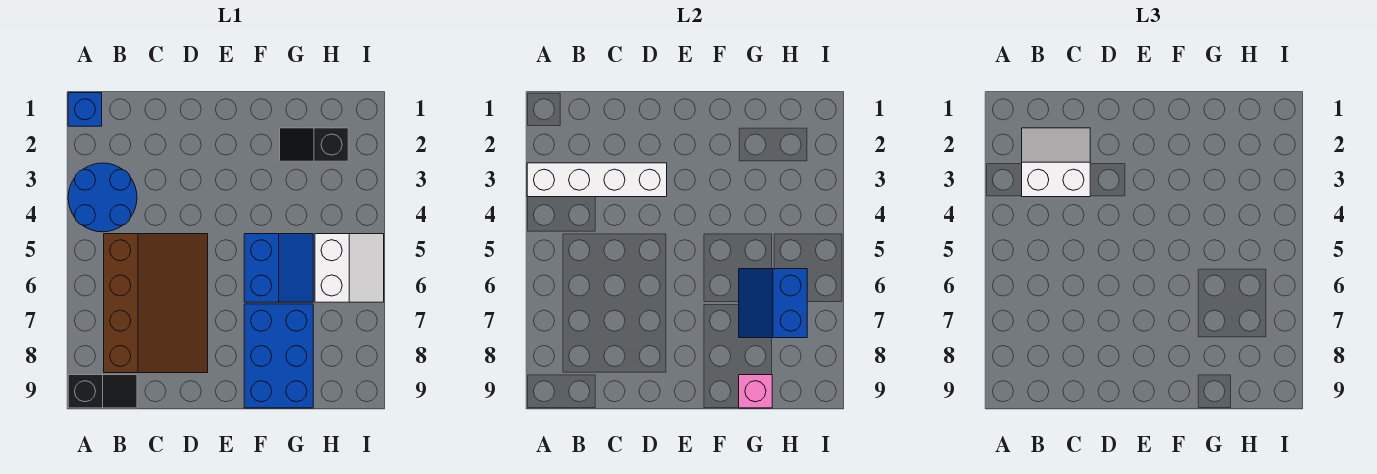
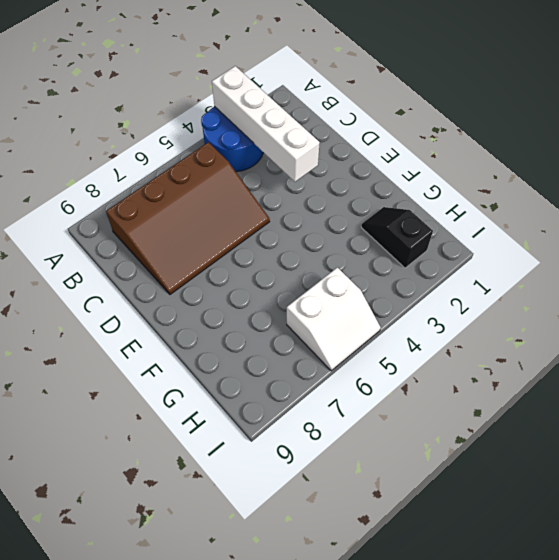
none -> blue 1x1 brick [68,93,102,126]
none -> black 1x2 slope [68,375,137,408]
none -> blue 2x2 slope [244,234,313,302]

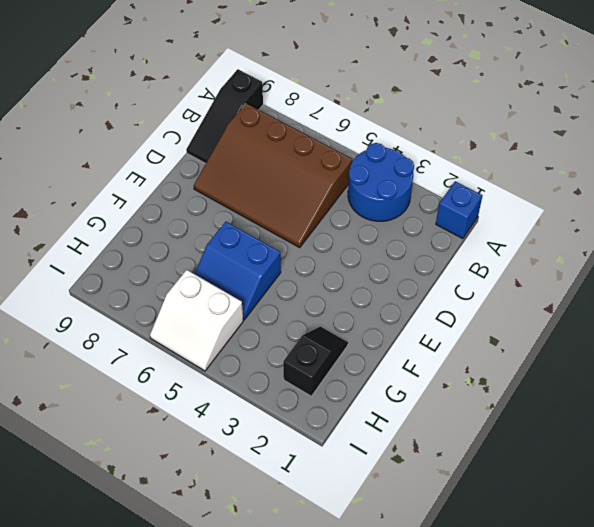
black 1x3 slope [186,69,263,164] -> black 1x2 slope [68,375,137,408]
none -> blue 2x3 brick [244,304,313,408]
none -> white 1x4 brick [527,163,667,197]
none -> blue 2x2 slope [739,269,807,338]

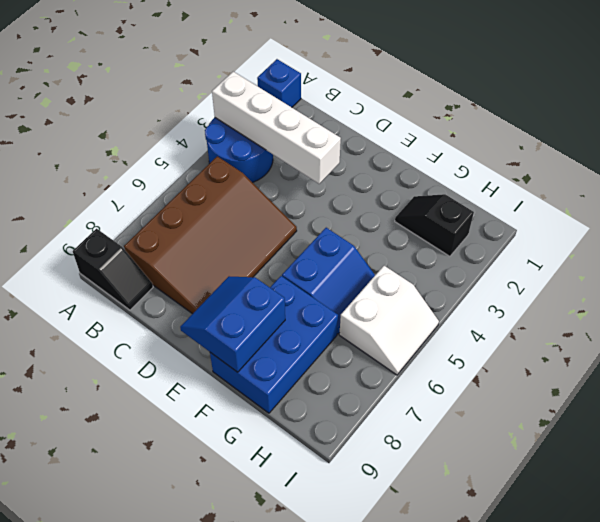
blue 2x2 slope [180,276,285,372] -> blue 2x2 slope moved to [739,269,807,338]
none -> pink 1x1 brick [739,375,772,408]
none -> white 2x2 slope [1022,128,1090,197]

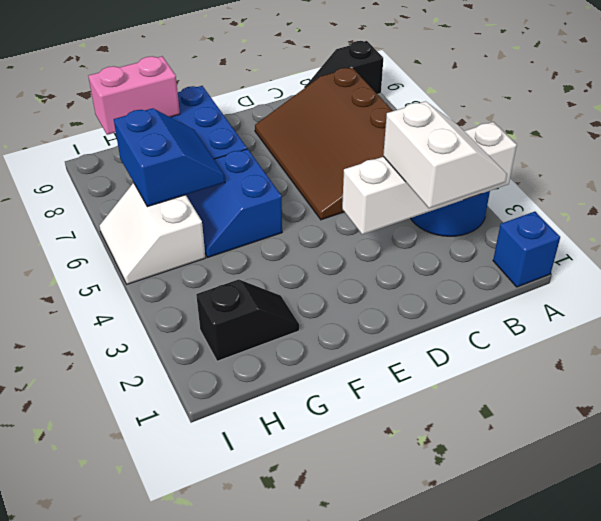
white 2x2 slope [383,101,507,208] -> white 2x2 slope turned to [1022,128,1090,197]
pink 1x2 brick [88,56,180,135] -> pink 1x1 brick [739,375,772,408]

